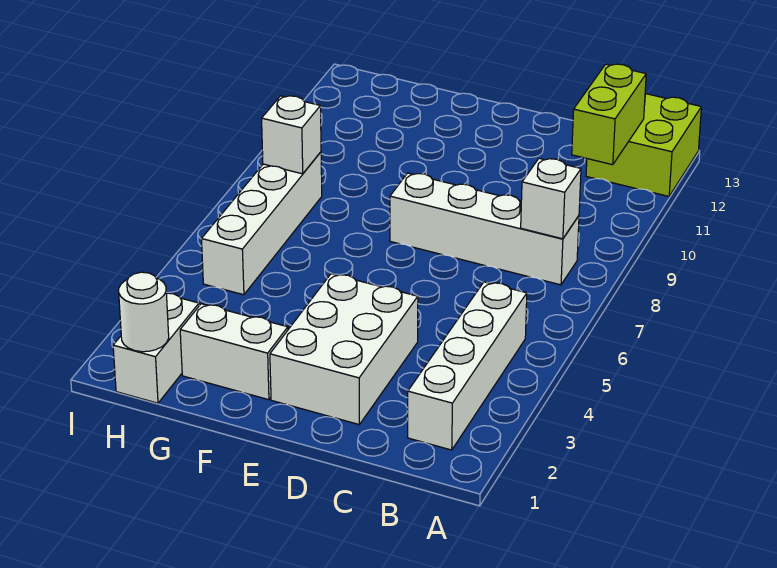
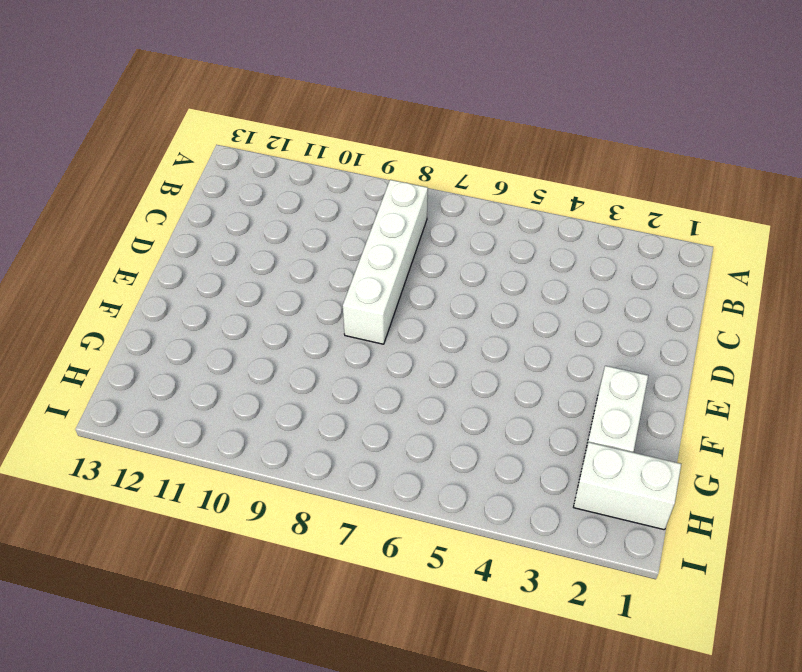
none -> lime 2x2 brick [586,94,701,196]
none -> white 1x4 brick [408,282,527,450]

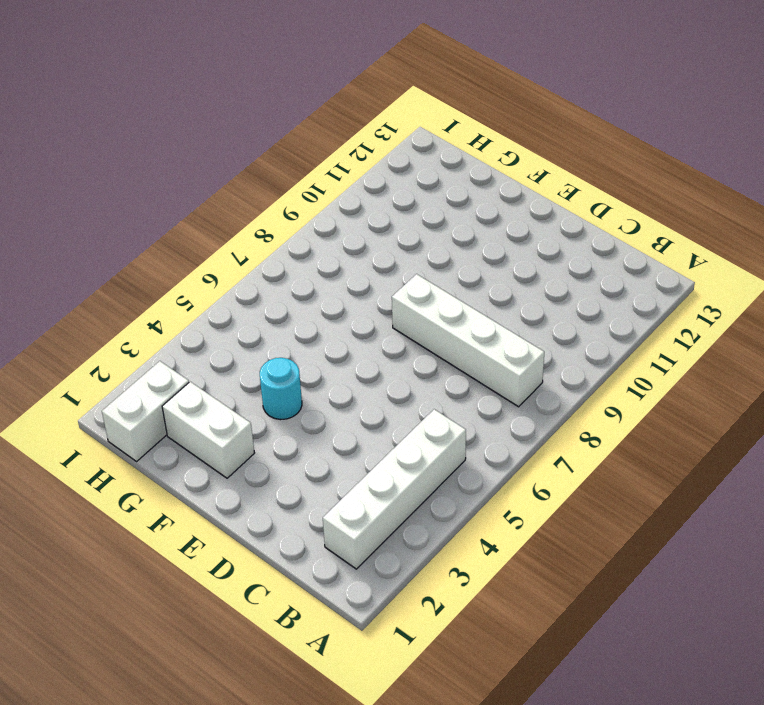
cyan 1x1 round brick [260,358,302,420] -> none
none -> lime 2x2 brick [586,94,701,196]
none -> white 2x3 brick [270,274,418,424]

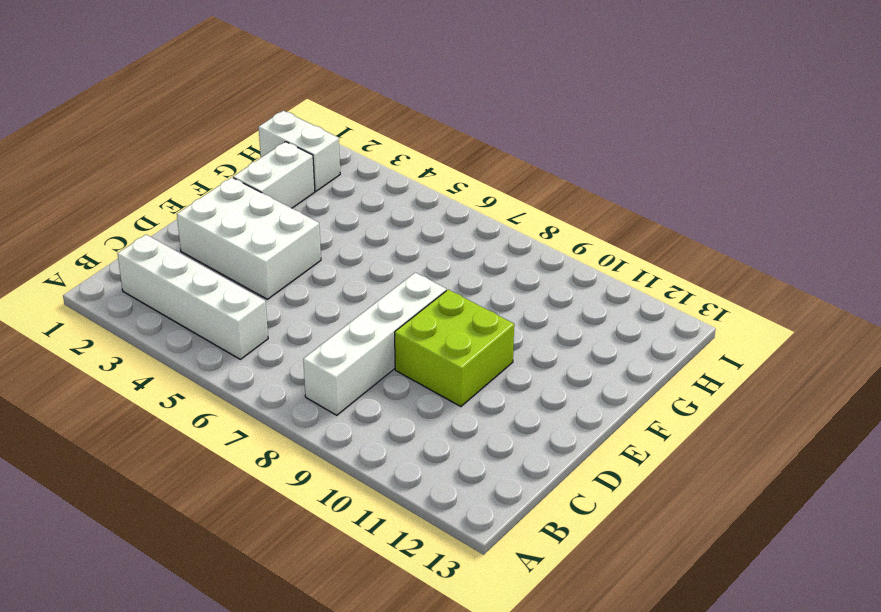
lime 2x2 brick [395,290,514,407] -> lime 2x2 brick moved to [586,94,701,196]
none -> white 1x4 brick [202,152,322,295]
none -> white 1x1 brick [521,158,581,239]

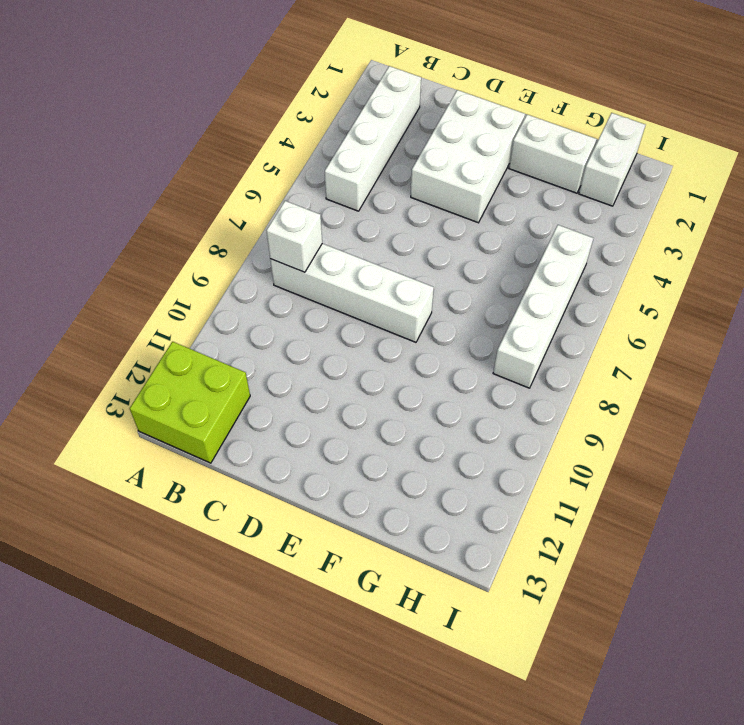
none -> lime 1x2 brick [572,64,646,165]
none -> white 1x1 round brick [119,272,169,352]

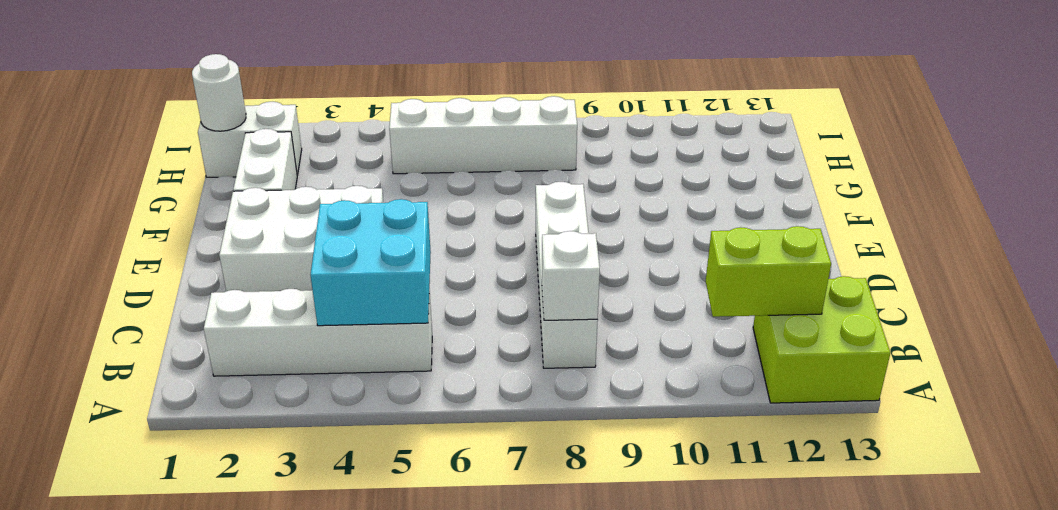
cyan 2x2 brick [311,199,431,326] -> none
none -> white 1x1 brick [262,96,321,174]

